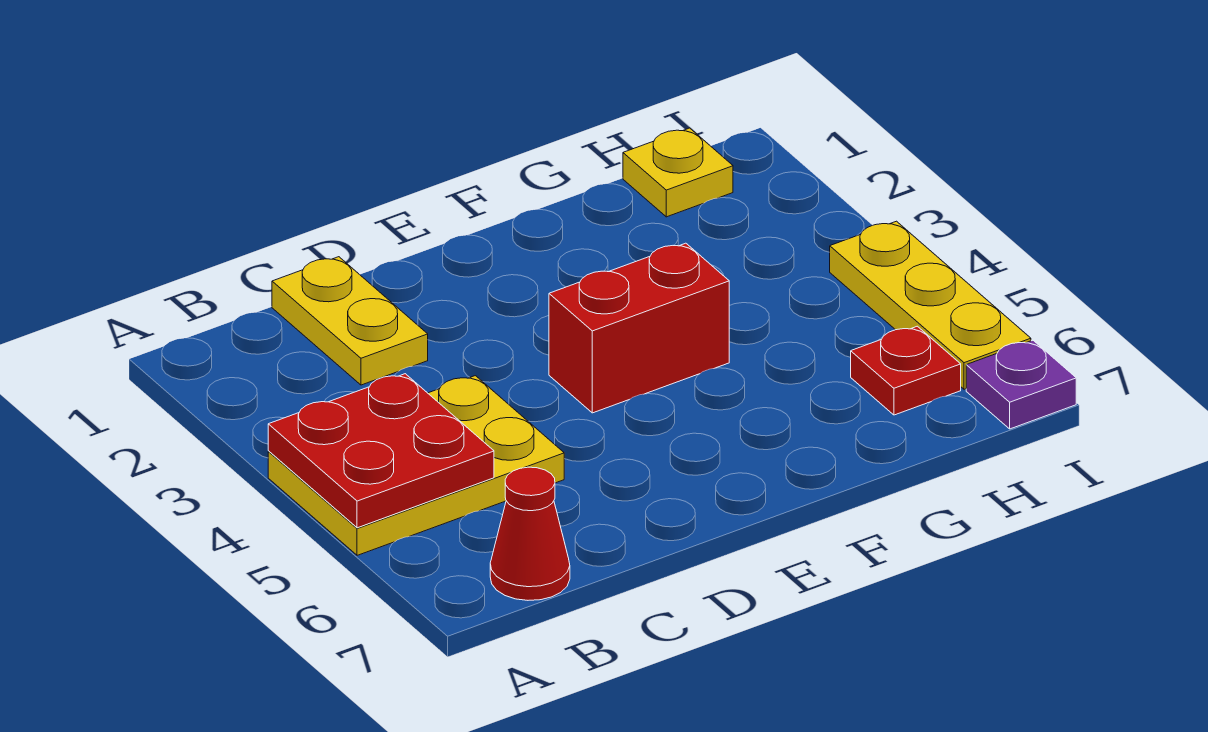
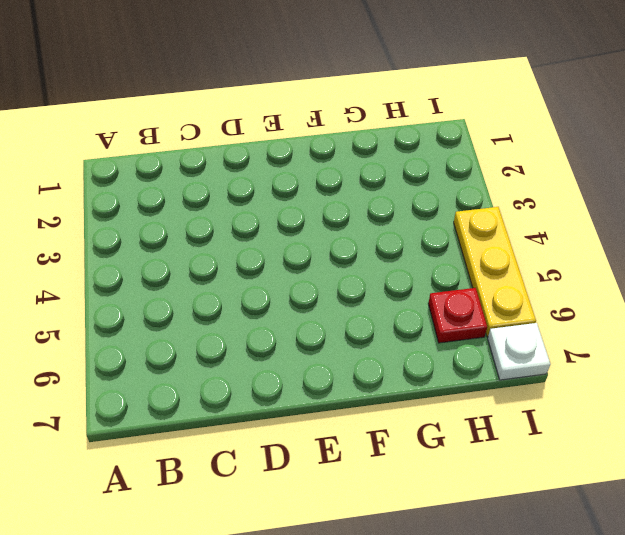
white 1x1 plate [488,323,550,380] -> purple 1x1 plate [966,340,1076,429]
none -> yellow 2x3 plate [268,376,564,555]
none -> red 1x1 cone [490,467,570,600]

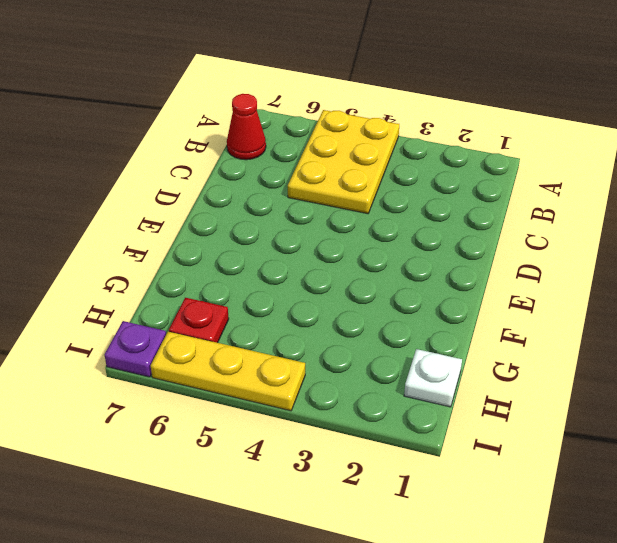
white 1x1 plate [404,349,462,407] -> yellow 1x1 plate [623,128,733,217]
none -> yellow 1x2 plate [272,257,428,385]
none -> red 1x2 brick [549,243,729,413]

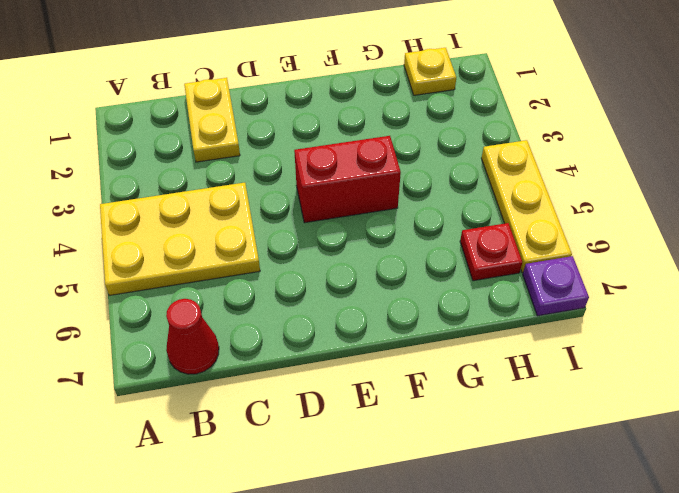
none -> red 2x2 plate [268,374,494,528]

